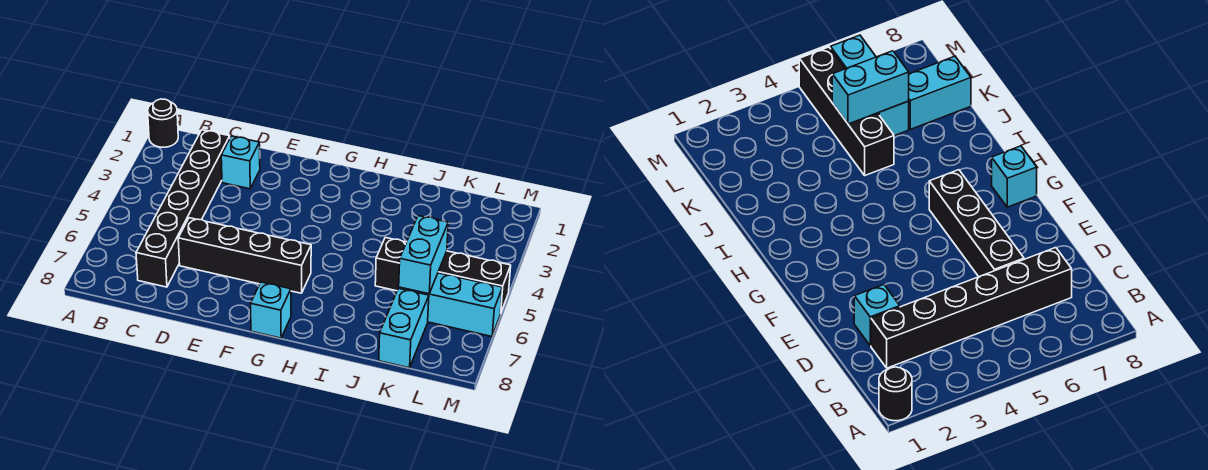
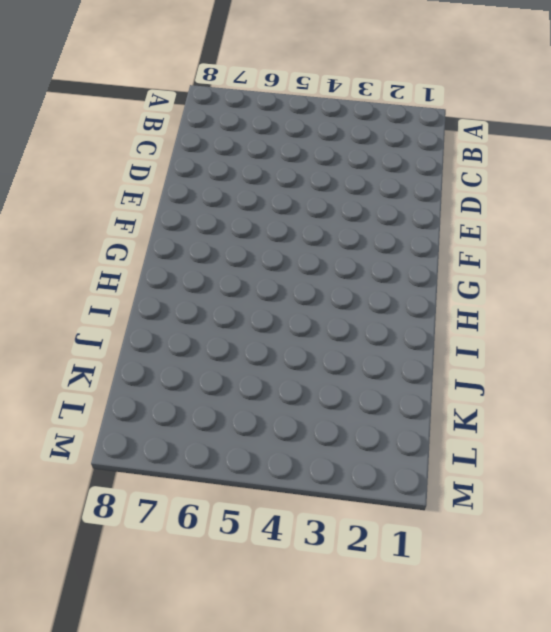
none -> black 1x1 round brick [148,99,178,147]
none -> black 1x6 brick [136,130,230,287]

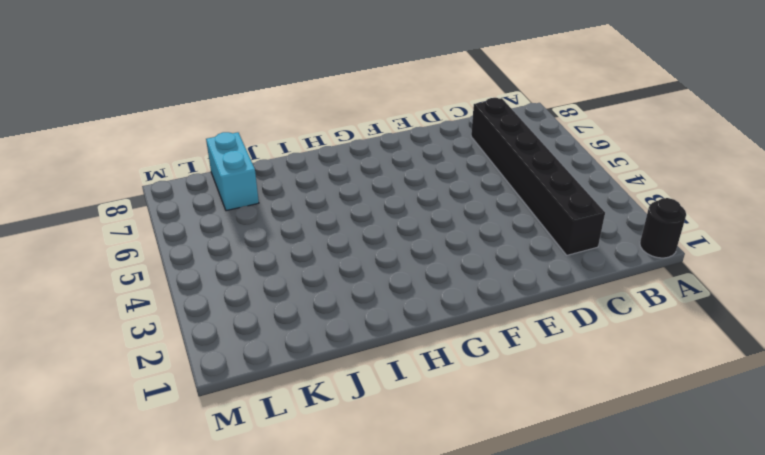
none -> cyan 1x1 brick [221,136,260,189]
none -> black 1x4 brick [178,218,311,293]

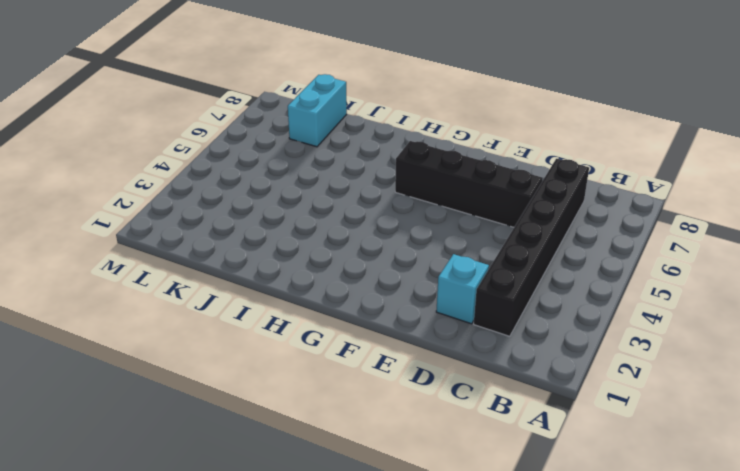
none -> black 1x1 round brick [148,99,178,147]
none -> cyan 1x1 brick [251,282,291,338]

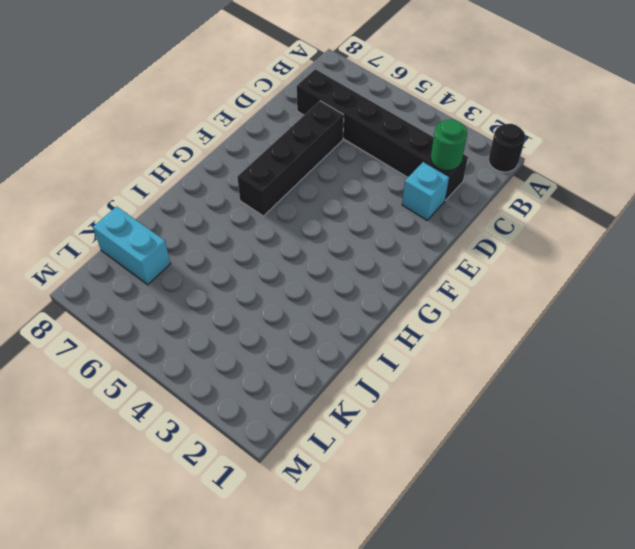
green 1x1 round brick [431,119,467,171] -> none
none -> cyan 1x1 brick [251,282,291,338]
none -> black 1x4 brick [375,238,511,314]

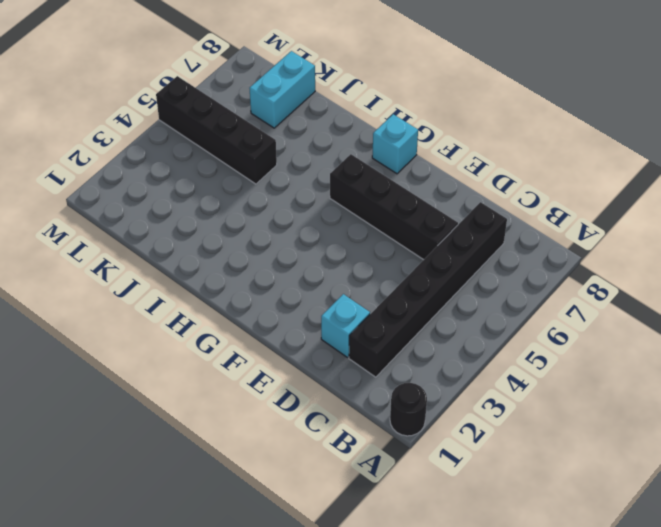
none -> cyan 1x3 brick [399,273,502,337]
none -> cyan 1x2 brick [399,216,448,294]

